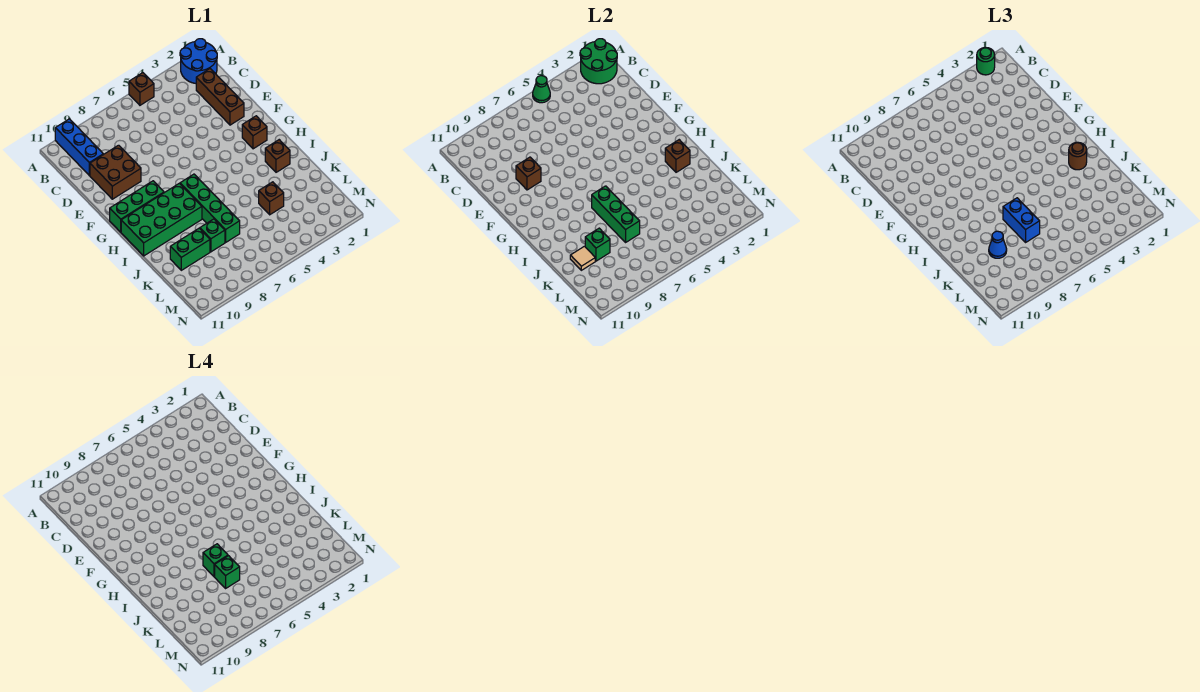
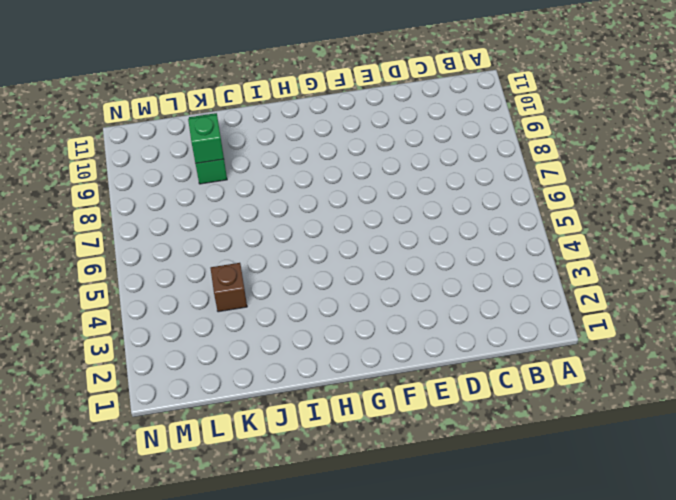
none -> blue 2x2 round brick [180,39,217,83]
none -> brown 1x1 brick [129,73,154,105]
none -> blue 1x3 brick [55,119,103,175]

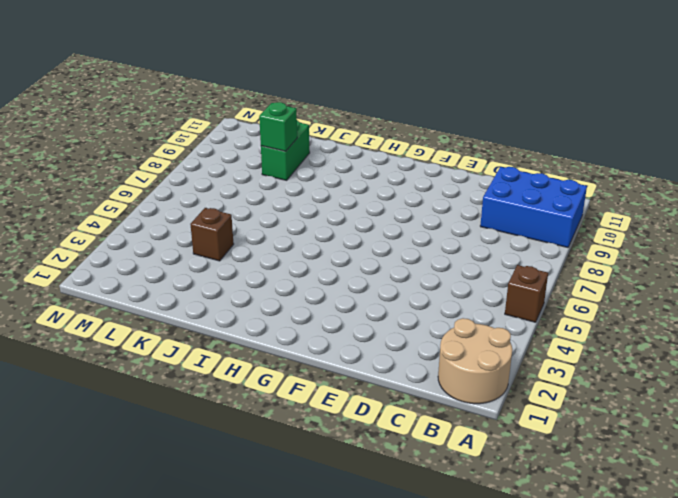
tan 2x2 round brick [438,318,512,404] -> blue 2x2 round brick [180,39,217,83]
blue 2x3 brick [480,167,587,247] -> blue 1x3 brick [55,119,103,175]
none -> brown 1x3 brick [196,69,244,125]
none -> brown 2x2 brick [90,145,141,199]
none -> brown 1x1 brick [242,116,267,149]

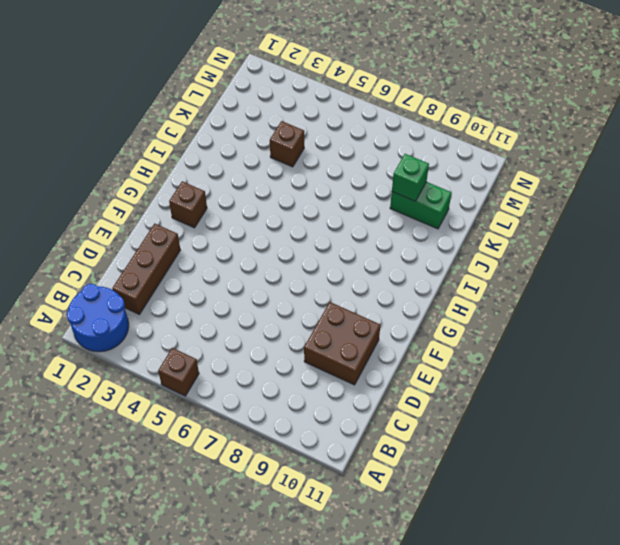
none -> blue 1x3 brick [55,119,103,175]
none -> green 1x3 brick [110,181,164,232]
none -> green 1x4 brick [180,174,240,242]

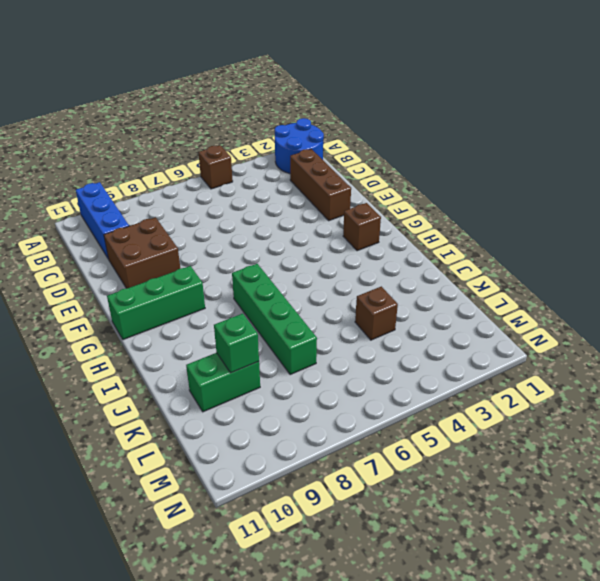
none -> green 2x4 brick [121,183,202,256]
none -> brown 1x1 brick [265,140,290,172]
none -> green 1x1 brick [200,219,225,252]

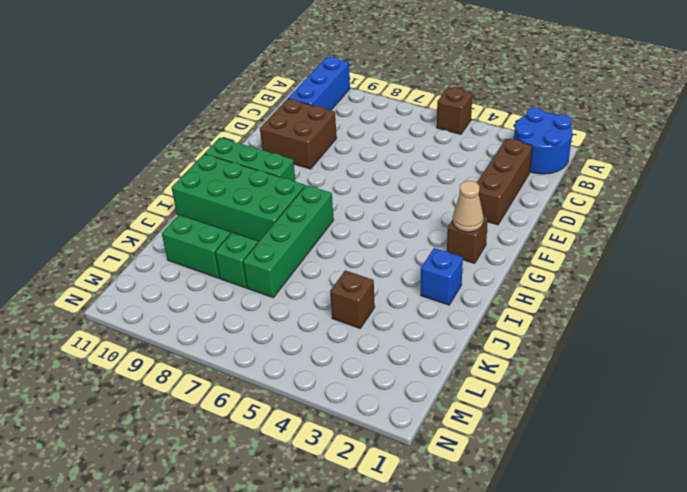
tan 1x1 cone [453,181,484,232] -> none
blue 1x1 brick [421,248,463,305] -> brown 1x1 brick [265,140,290,172]
none -> green 2x2 round brick [580,39,617,84]
none -> green 1x1 cone [533,76,550,103]
none -> brown 1x1 brick [516,157,541,190]

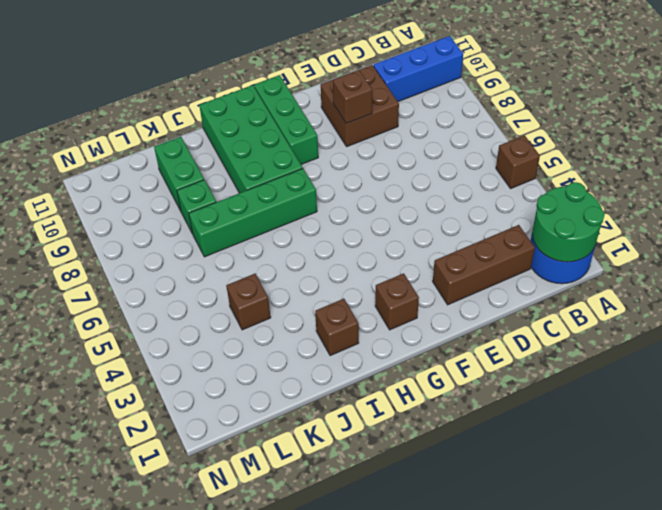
none -> green 1x1 cone [533,76,550,103]
none -> brown 1x1 brick [665,140,690,172]
none -> green 1x3 brick [592,186,640,242]

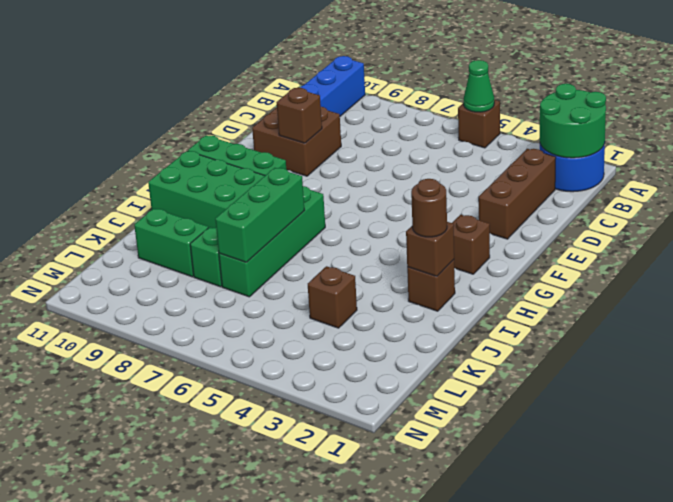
none -> green 1x1 brick [585,228,610,261]
none -> tan 1x1 tile [570,246,595,270]
none -> green 1x1 round brick [977,48,995,75]

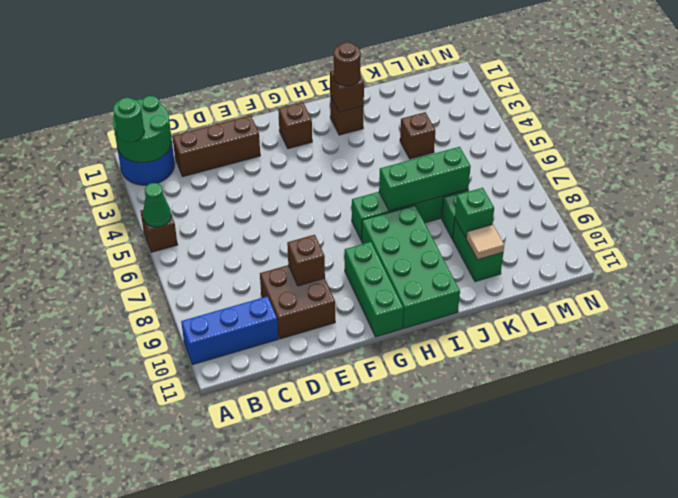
none -> blue 1x2 brick [1003,198,1040,242]
none -> blue 1x1 cone [989,231,1007,258]
none -> green 1x1 brick [203,544,228,577]

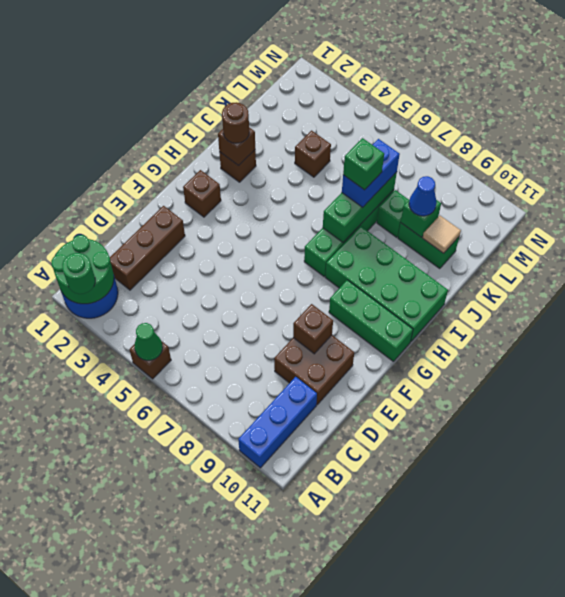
none -> green 1x1 brick [215,556,240,588]

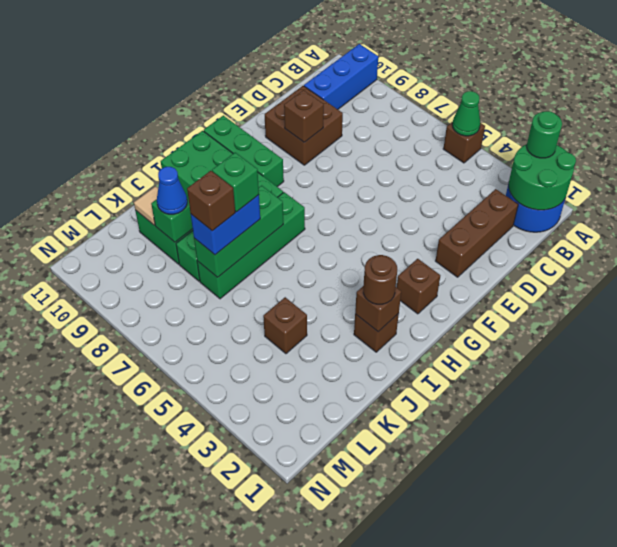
brown 1x1 brick [187,171,235,231] -> green 1x1 brick [215,556,240,588]

